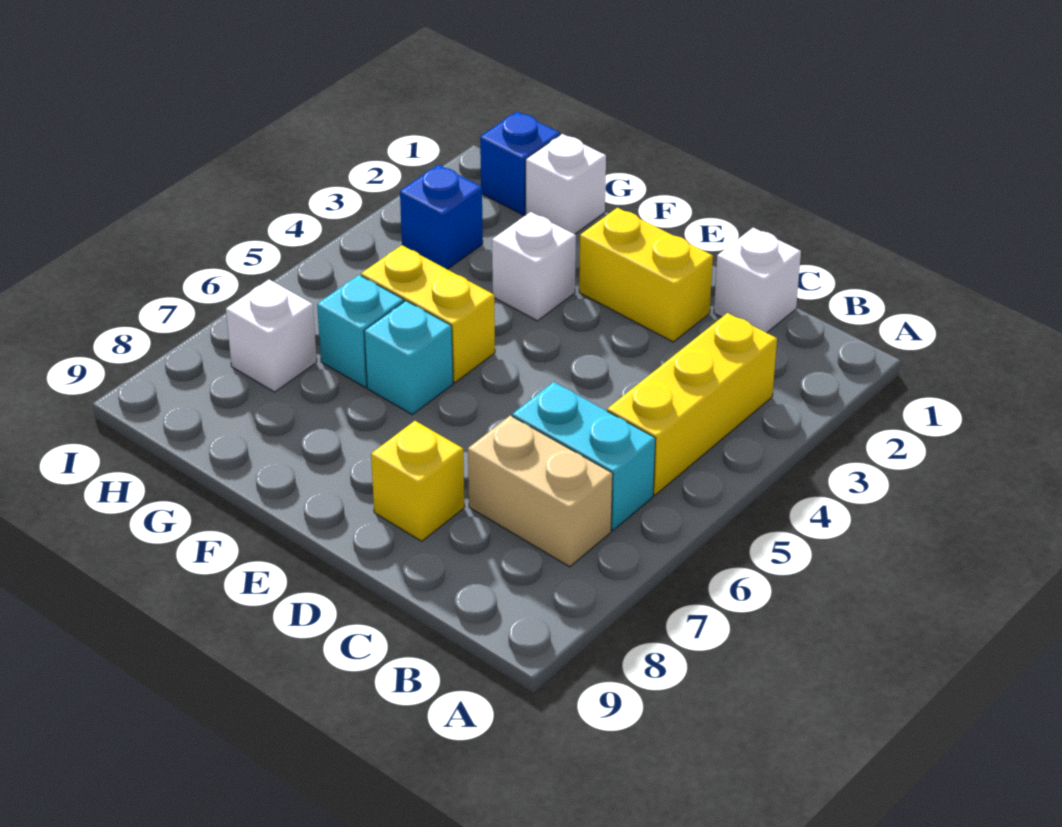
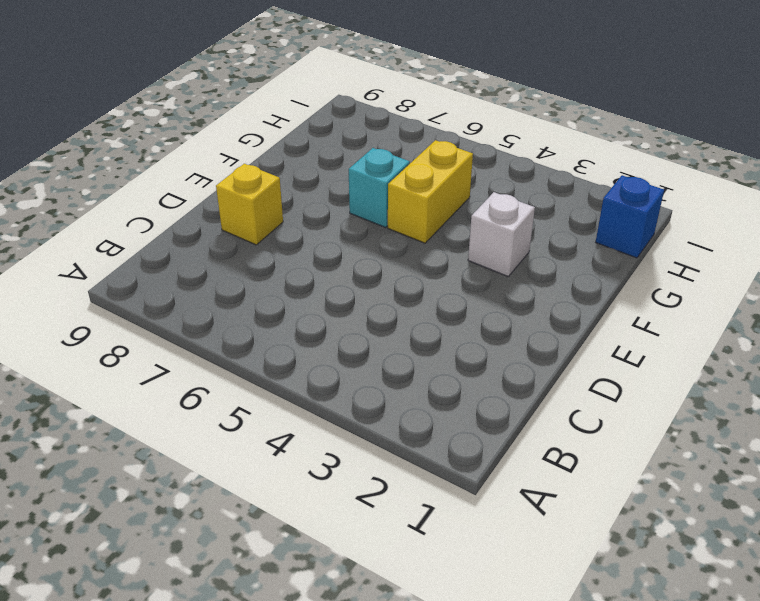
none -> yellow 1x3 brick [607,313,777,495]
none -> cyan 1x2 brick [512,382,656,530]
none -> tan 1x2 brick [468,416,613,567]

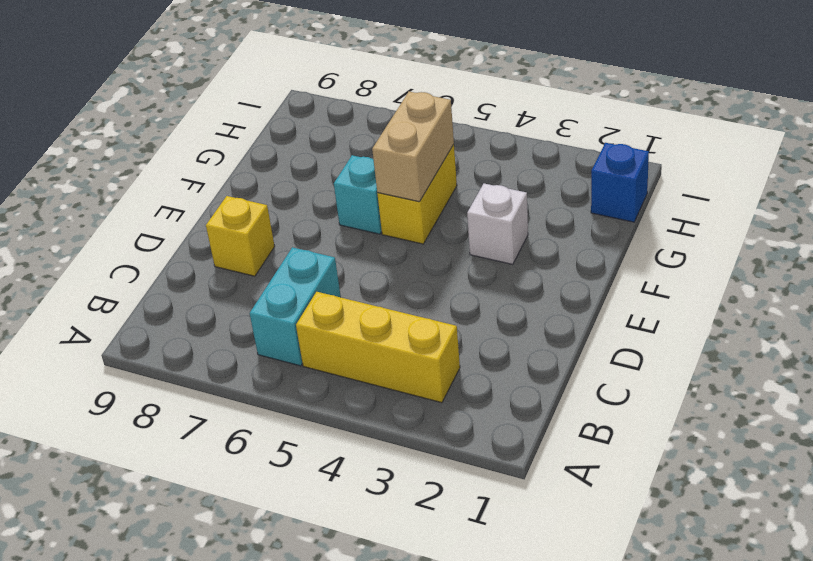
tan 1x2 brick [372,92,454,202] -> tan 1x2 brick moved to [468,416,613,567]
none -> white 1x1 brick [714,228,801,333]
none -> yellow 1x2 brick [579,208,713,342]
none -> white 1x1 brick [526,134,606,234]

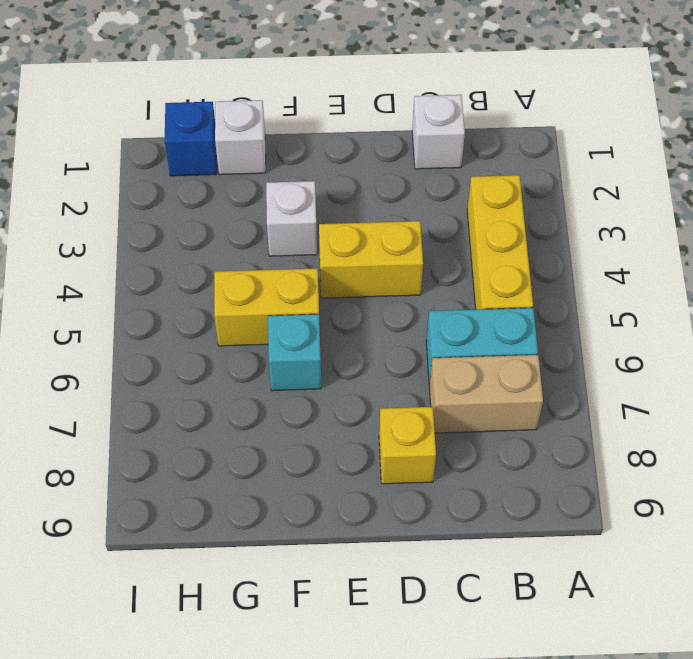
yellow 1x2 brick [319,221,423,298] -> yellow 1x2 brick moved to [579,208,713,342]
none -> cyan 1x1 brick [317,275,404,387]
none -> blue 1x1 brick [400,165,483,269]
none -> white 1x1 brick [226,280,317,392]

